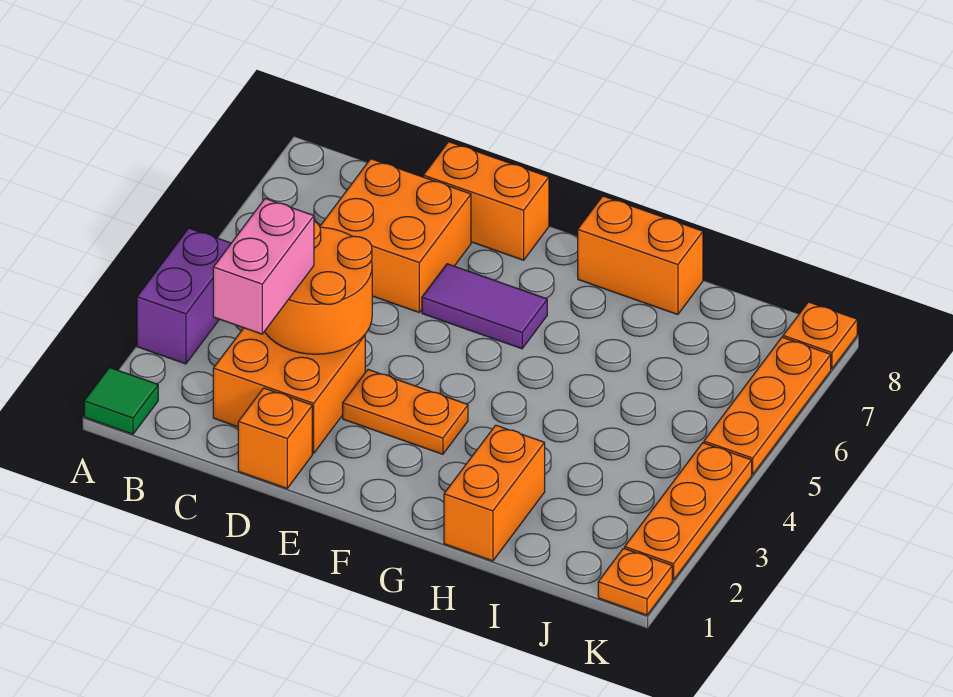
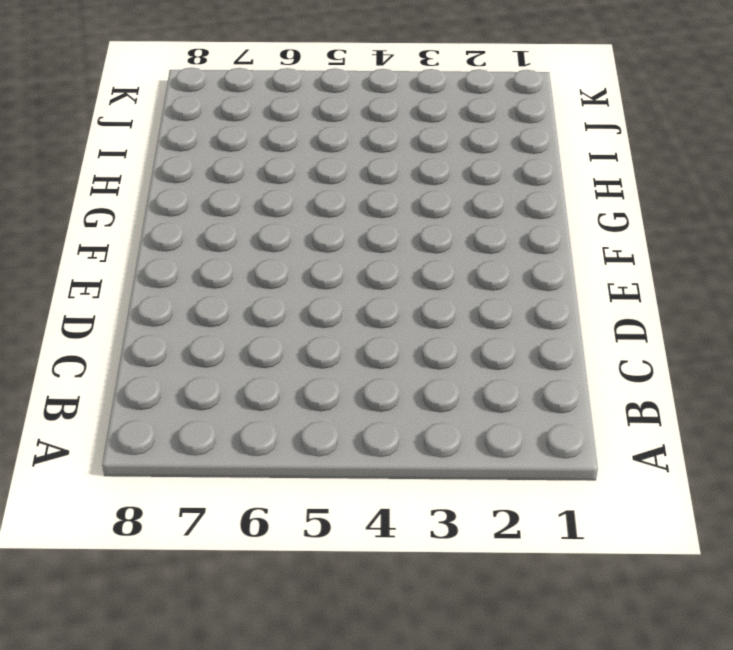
none -> green 1x1 tile [84,368,158,434]
none -> purple 1x2 brick [137,228,231,364]
none -> orange 2x2 brick [213,328,365,453]

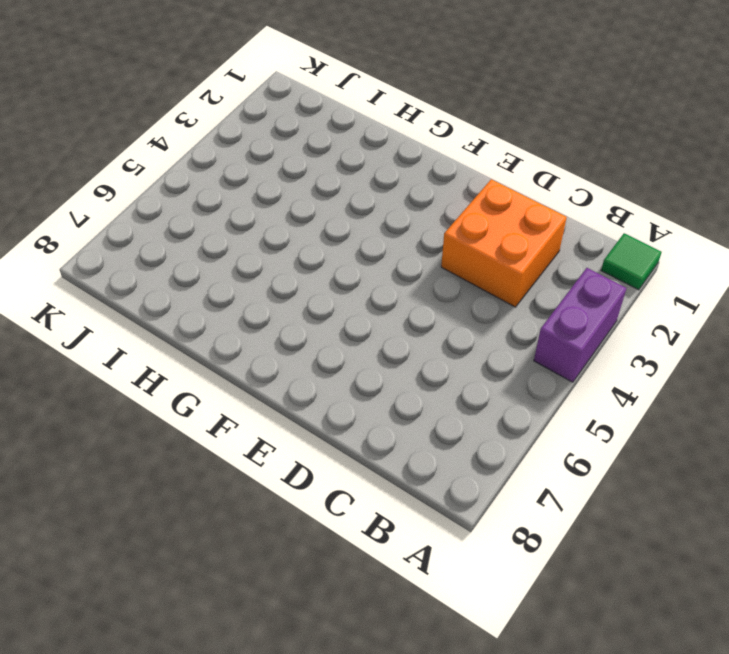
none -> orange 2x2 brick [320,159,471,312]
none -> orange 1x1 brick [238,388,312,488]
none -> orange 1x2 brick [423,142,549,260]

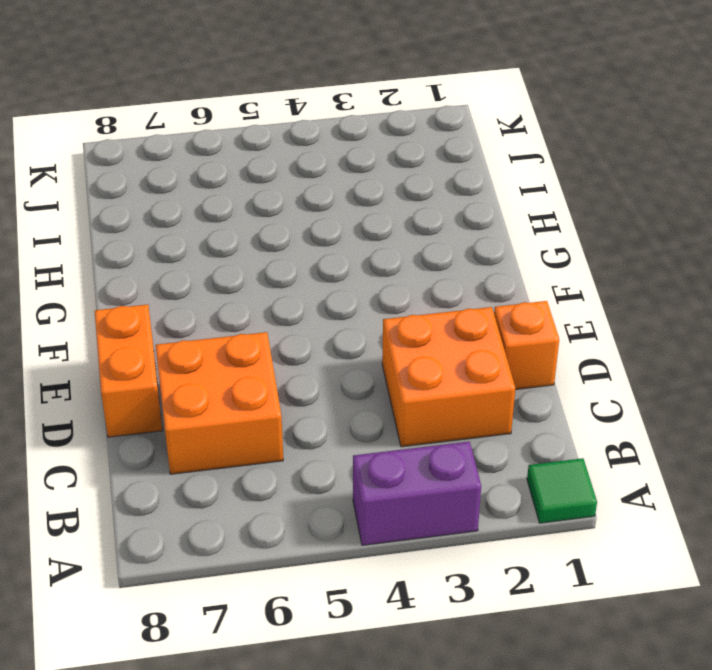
none -> orange 1x2 plate [343,370,468,454]
none -> purple 1x2 tile [422,264,547,349]
none -> orange 1x2 brick [578,196,703,315]

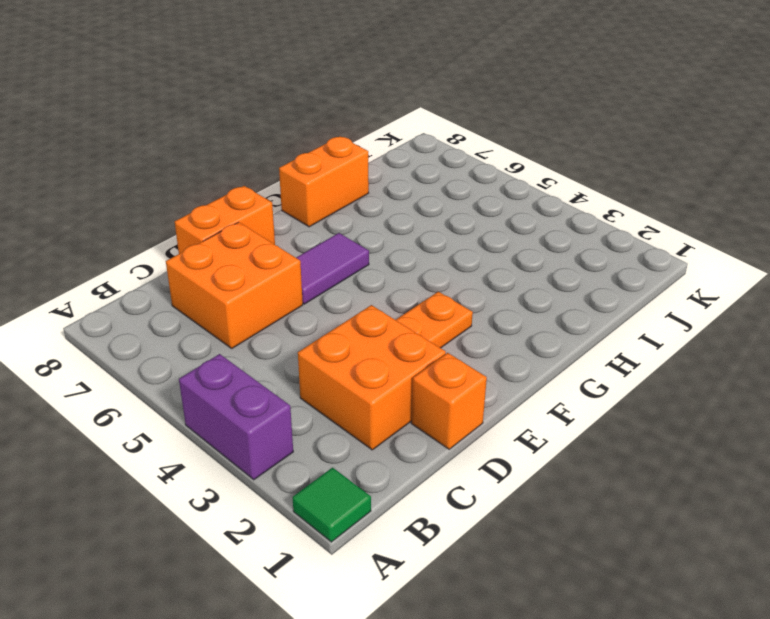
none -> orange 1x2 brick [444,425,545,561]
none -> orange 1x1 plate [598,548,672,615]
none -> orange 1x3 plate [625,443,752,580]

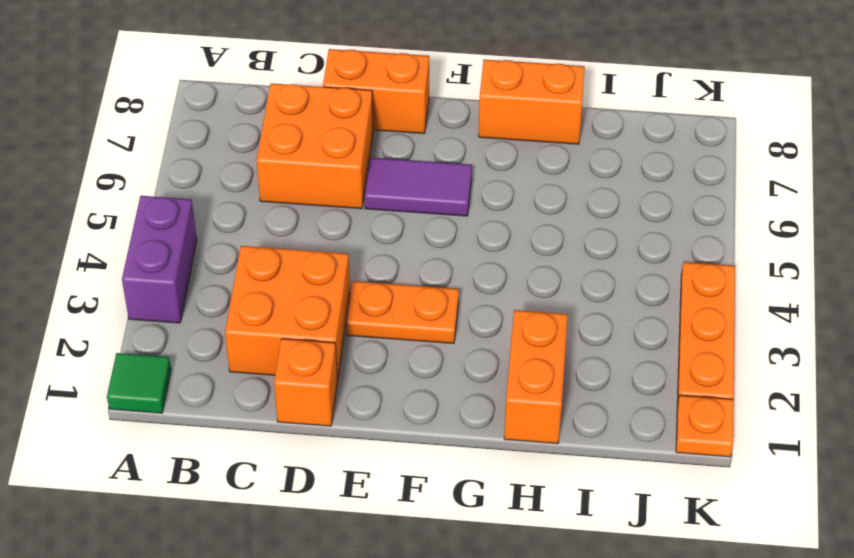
none -> orange 1x3 plate [704,337,831,474]
none -> orange 1x1 plate [783,302,857,369]
none -> orange 2x2 round brick [264,221,372,354]

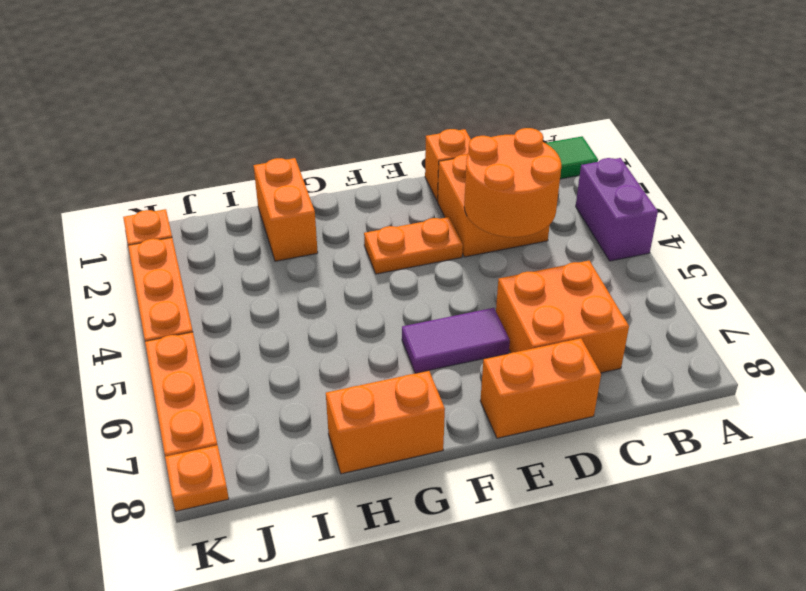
none -> pink 1x2 brick [213,199,314,334]

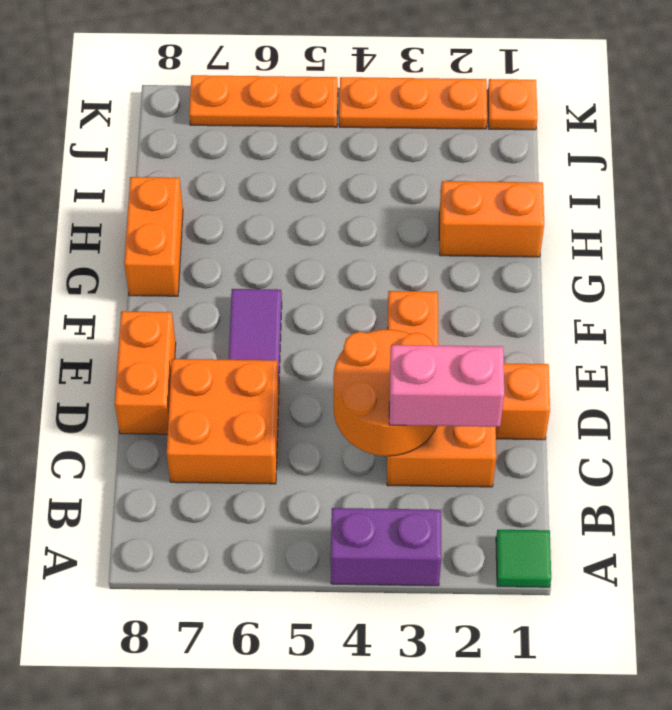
none -> orange 1x1 plate [783,302,857,369]

